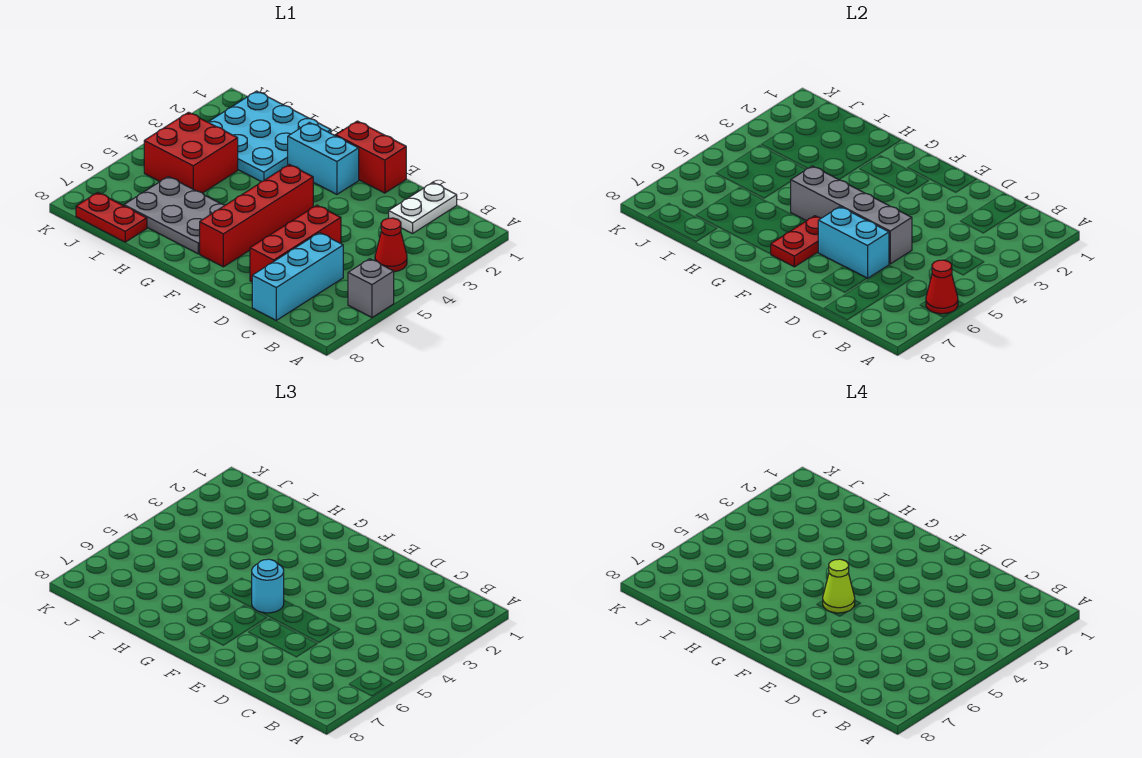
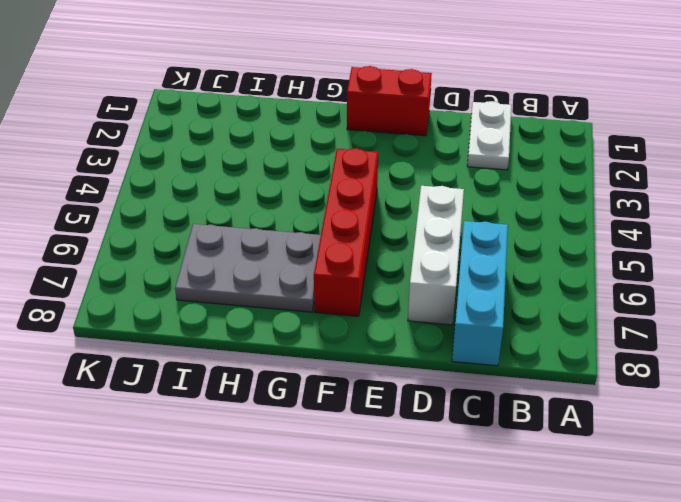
white 1x3 brick [408,186,464,325] -> red 1x3 brick [250,205,341,282]
none -> grey 1x1 brick [348,259,394,318]
none -> red 1x1 cone [375,218,407,272]
none -> cyan 1x2 brick [288,123,359,194]

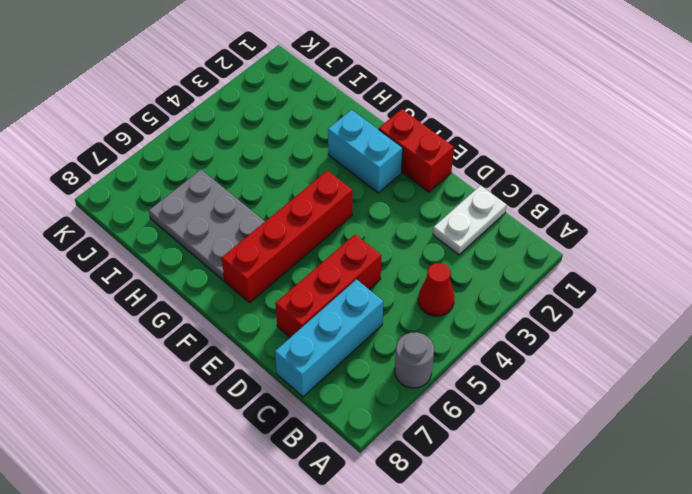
grey 1x1 round brick [395,332,434,388] -> grey 1x1 brick [348,259,394,318]
none -> cyan 3x3 plate [208,91,331,182]
none -> red 2x2 brick [144,112,238,193]
none -> red 1x2 plate [76,192,147,242]

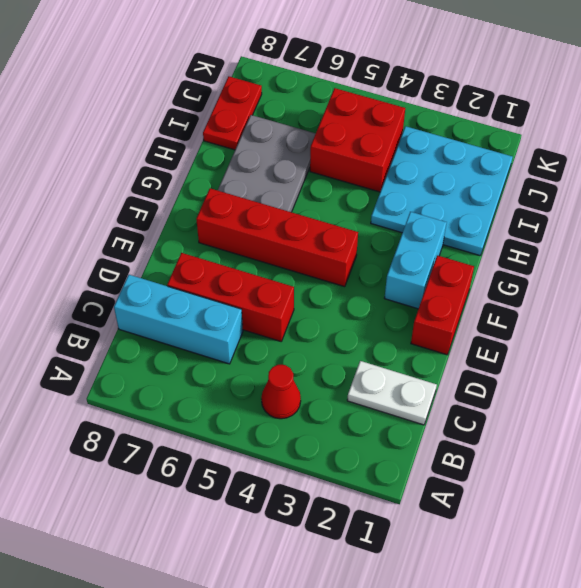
none -> grey 1x1 brick [348,259,394,318]
none -> red 1x1 cone [926,260,958,314]
none -> grey 1x4 brick [791,166,912,264]

